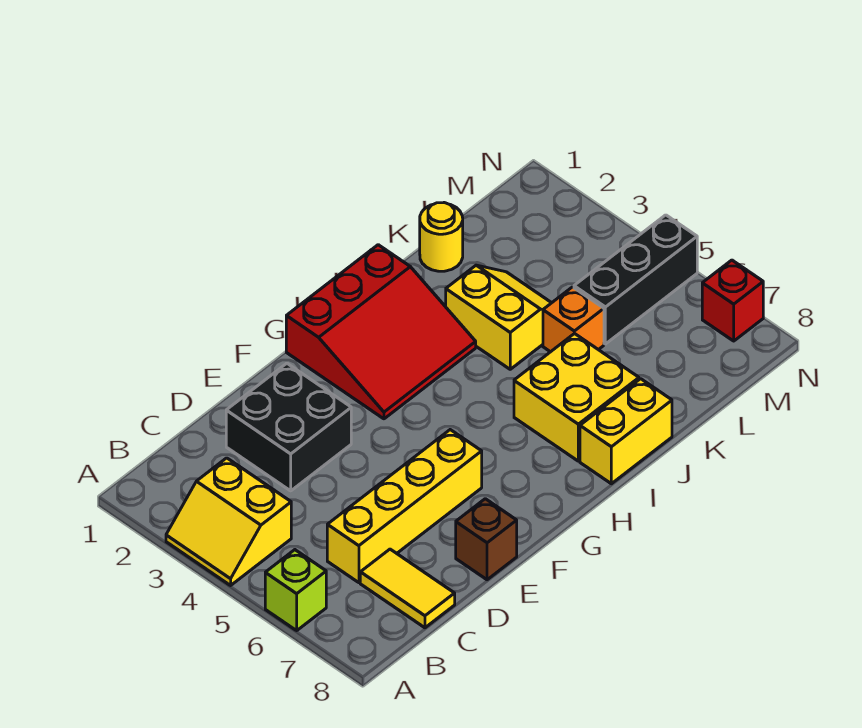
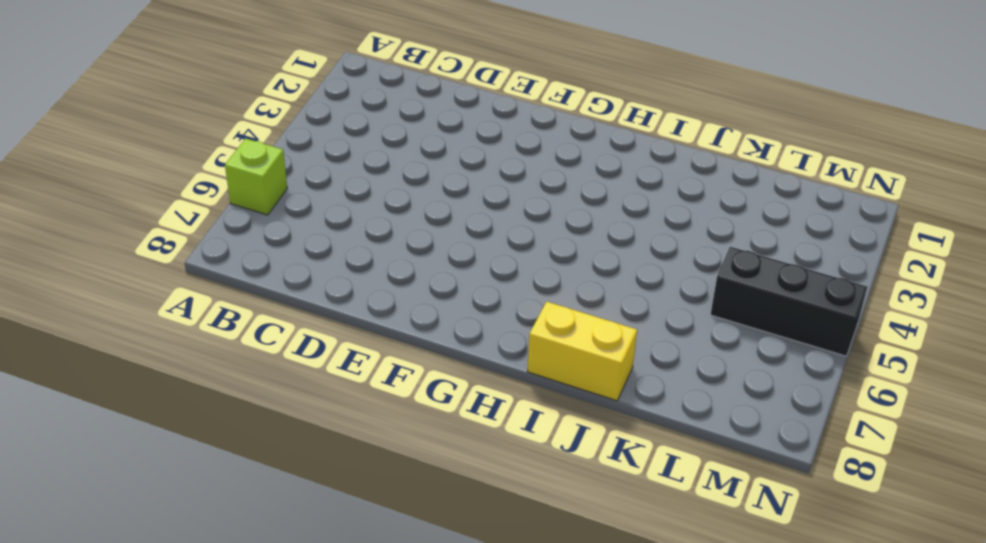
none -> yellow 2x2 slope [166,458,291,585]
none -> yellow 1x4 brick [327,430,482,583]
none -> yellow 1x2 tile [360,549,455,628]

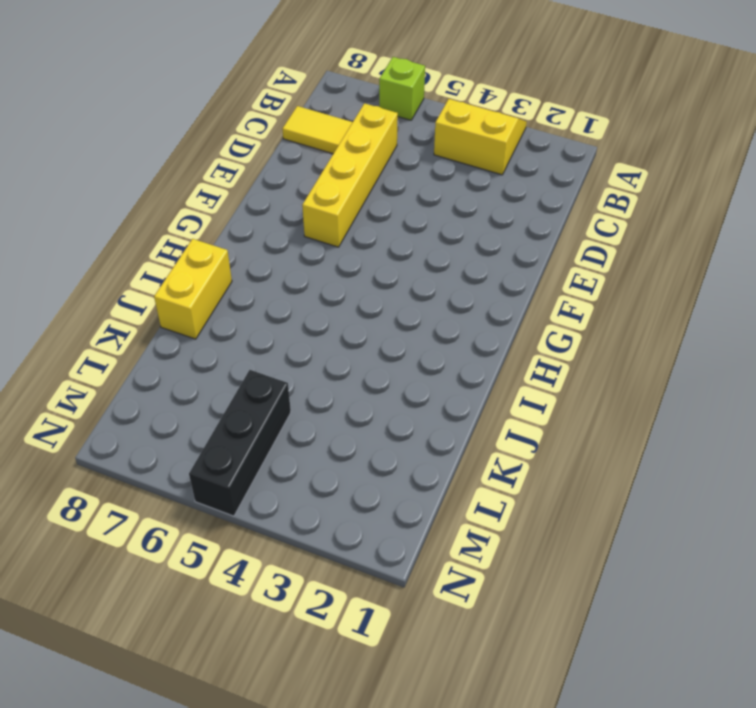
none -> black 2x2 brick [226,363,351,491]
none -> brown 1x1 brick [456,499,517,580]
none -> red 3x3 slope [286,245,476,419]

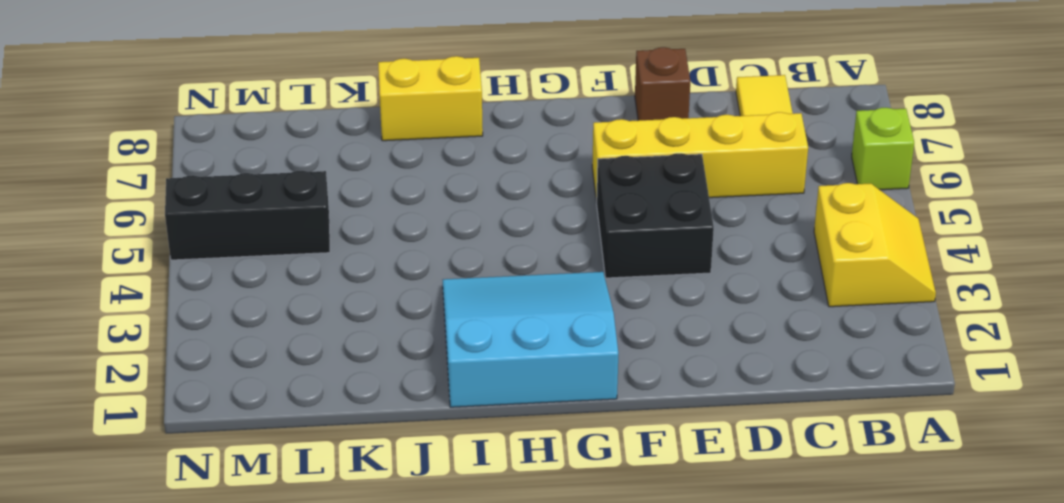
black 2x2 brick [596,153,714,278] -> black 2x2 brick moved to [226,363,351,491]
cyan 3x3 slope [443,272,618,407] -> red 3x3 slope [286,245,476,419]
none -> yellow 2x2 brick [514,333,639,461]
none -> yellow 2x2 slope [446,265,551,369]
none -> yellow 1x1 round brick [420,203,463,271]

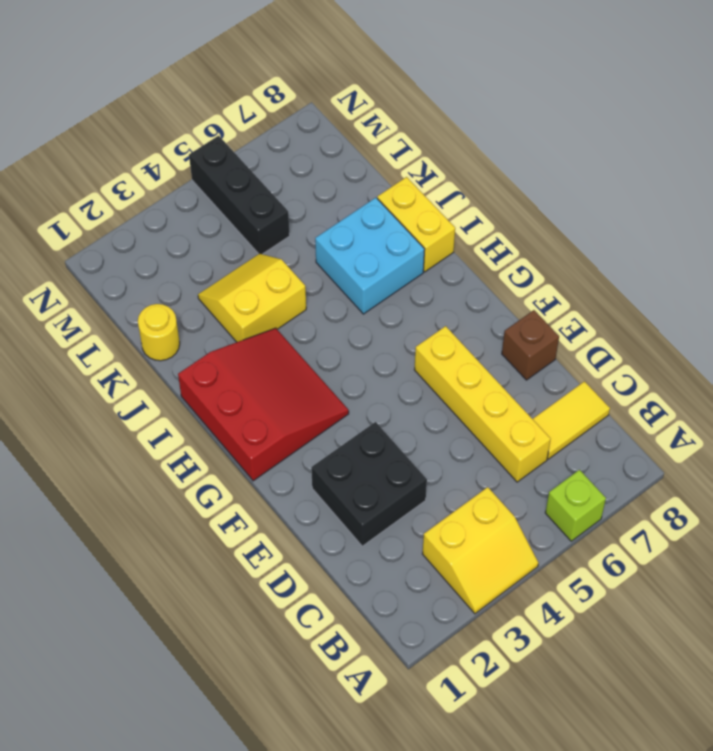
cyan 2x2 brick [315,198,425,314] -> yellow 2x2 brick [514,333,639,461]
none -> orange 1x1 brick [543,287,604,352]
none -> red 1x1 brick [702,260,763,341]

